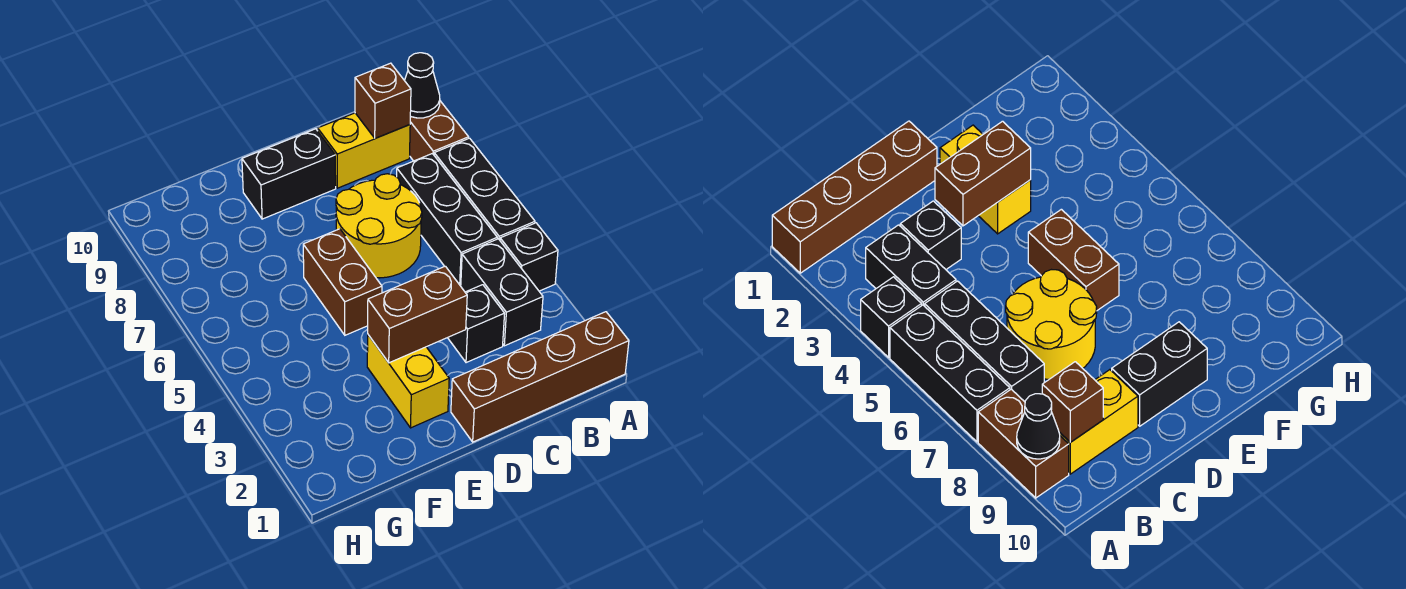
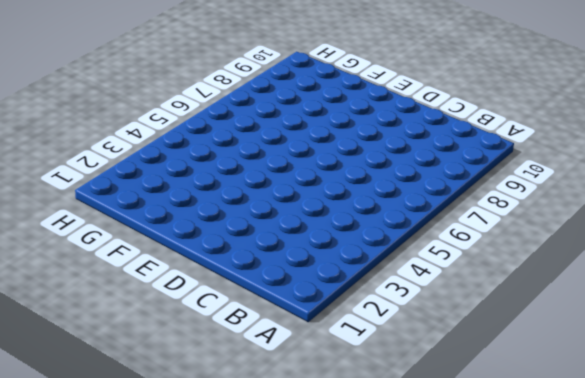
none -> brown 1x4 brick [451,312,629,442]
none -> black 1x1 brick [500,223,558,291]
none -> black 1x3 brick [434,138,535,240]

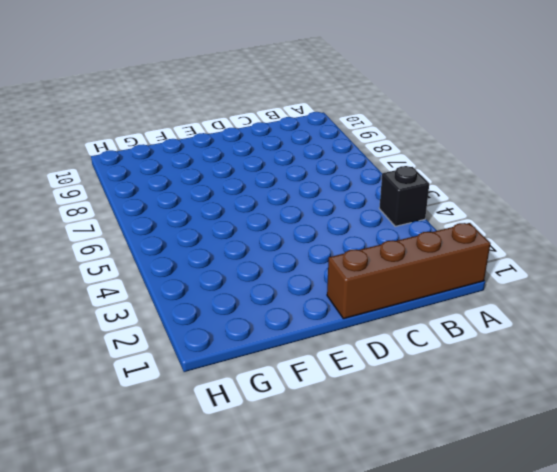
none -> black 1x3 brick [434,138,535,240]
none -> brown 1x2 brick [410,101,469,161]
none -> black 1x2 brick [461,239,543,346]

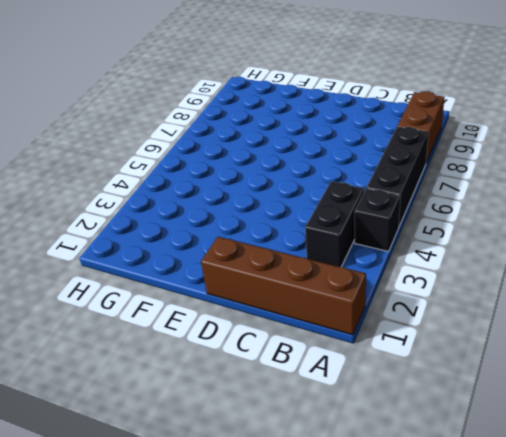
none -> black 1x3 brick [397,154,497,286]
none -> yellow 1x2 brick [318,113,410,188]
none -> black 1x1 brick [448,285,505,363]

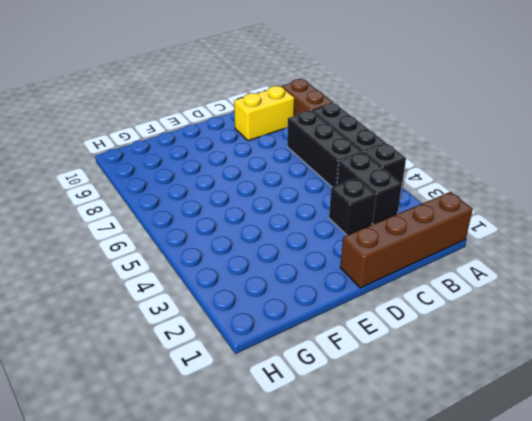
none -> yellow 2x2 round brick [336,174,422,278]
none -> black 1x2 brick [242,129,336,219]
none -> yellow 1x2 brick [367,335,449,428]

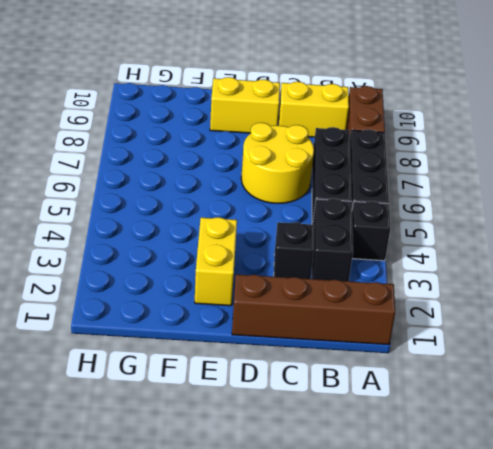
yellow 1x2 brick [210,77,280,133] -> black 1x2 brick [242,129,336,219]
none -> brown 1x2 brick [303,229,382,335]
none -> black 1x1 cone [405,53,440,118]
none -> brown 1x1 brick [355,63,411,138]

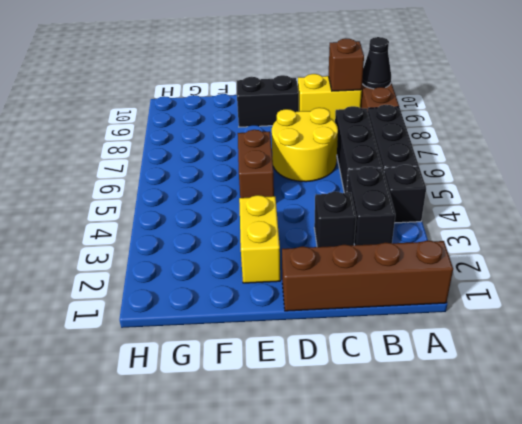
none -> brown 1x2 brick [368,266,467,363]

